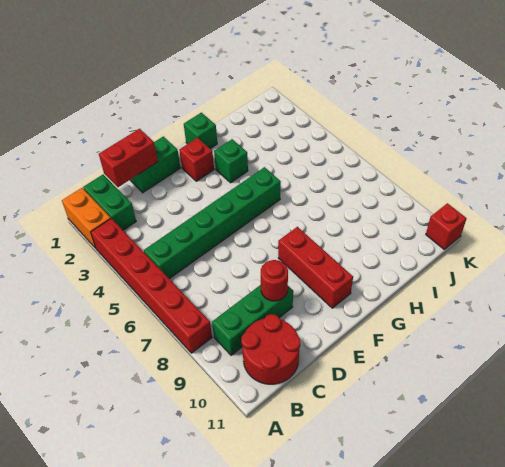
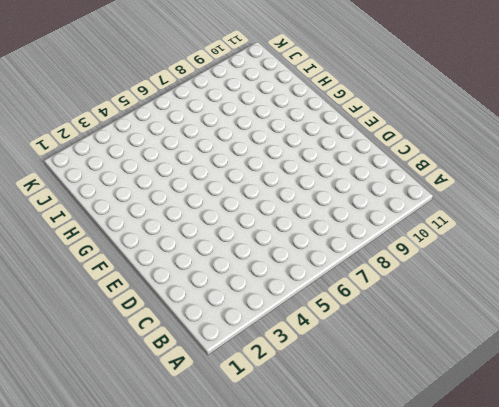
none -> orange 1x2 brick [62,188,111,248]
none -> red 1x6 brick [91,218,212,353]
none -> green 1x2 brick [83,175,136,230]

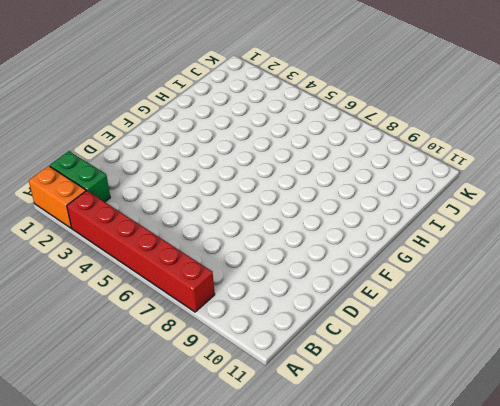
none -> green 1x6 brick [144,167,281,279]
none -> green 1x3 brick [212,285,293,355]
none -> red 2x2 round brick [241,314,300,384]

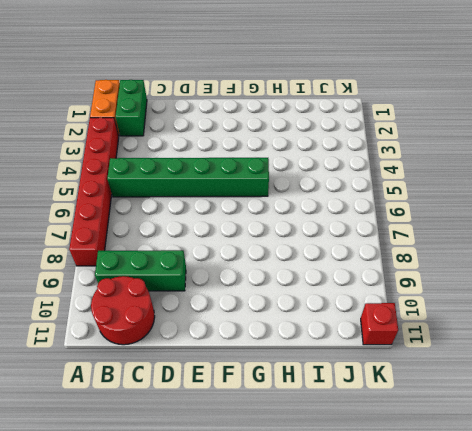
none -> green 1x2 brick [130,136,180,193]
none -> red 1x1 brick [179,138,214,181]
none -> red 1x3 brick [278,227,353,308]

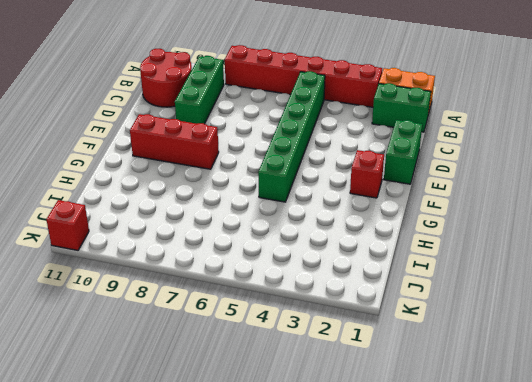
none -> green 1x1 brick [184,113,217,149]
none -> green 1x1 brick [214,139,248,183]
none -> red 1x2 brick [99,129,158,187]

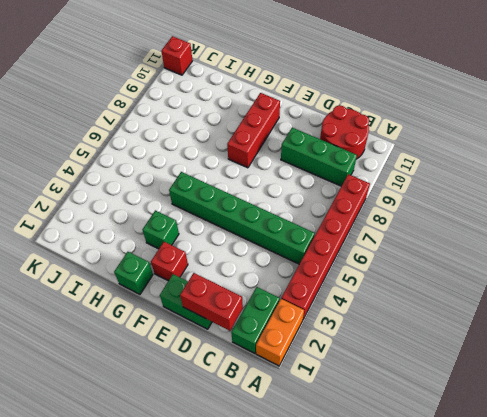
none -> red 1x1 round brick [261,260,288,301]

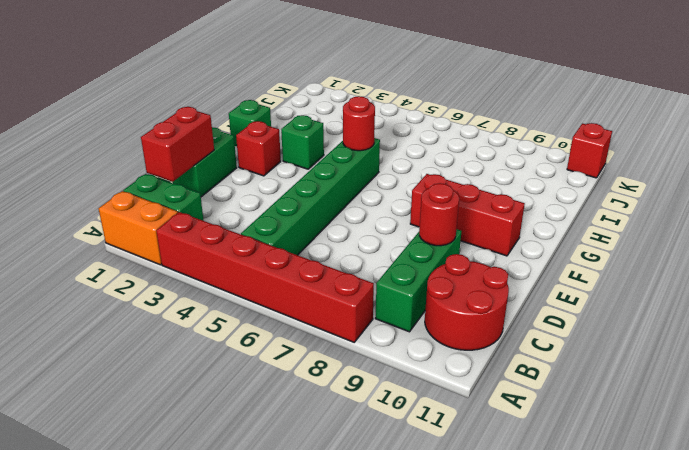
red 1x1 round brick [343,96,375,151] -> none

